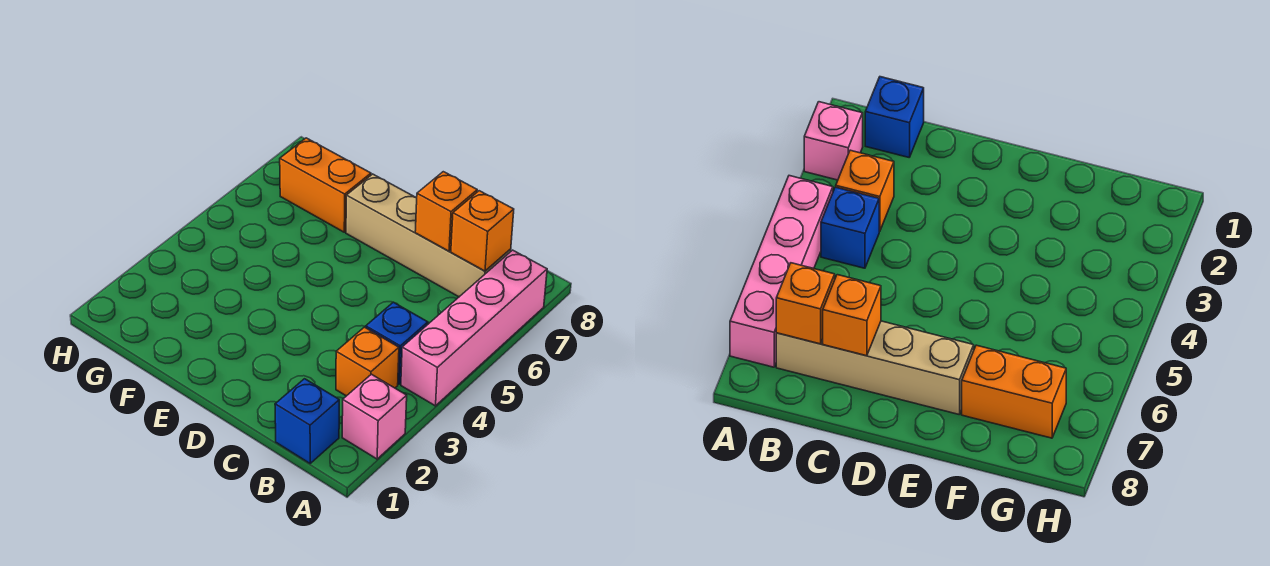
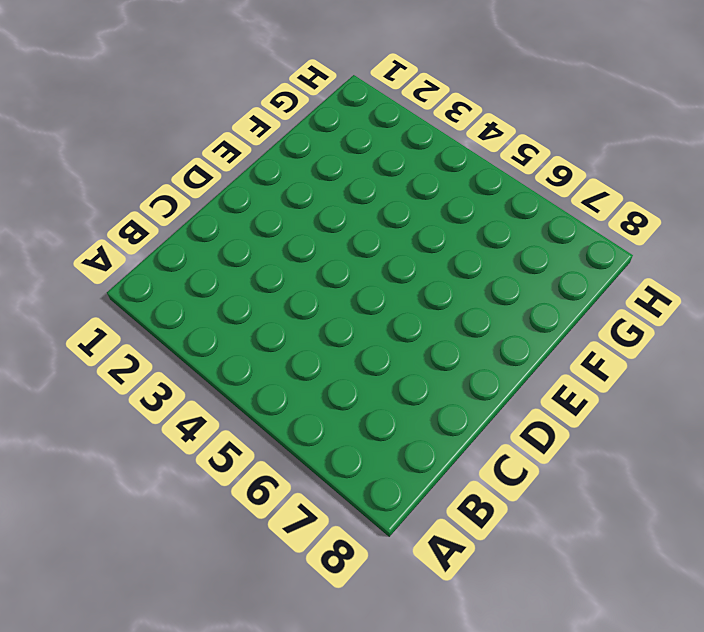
none -> pink 1x1 brick [342,374,407,459]
none -> pink 1x4 brick [401,250,547,406]

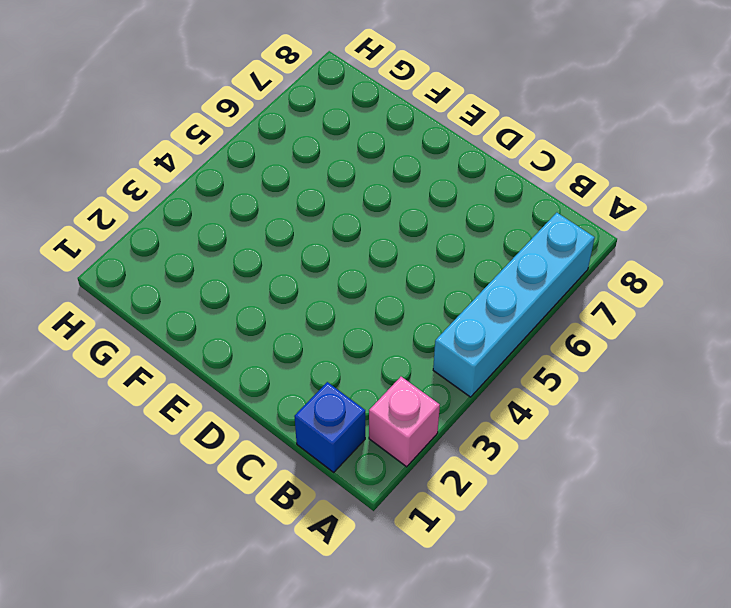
cyan 1x4 brick [433,213,595,397] -> pink 1x4 brick [401,250,547,406]
none -> orange 1x1 brick [336,327,399,396]
none -> blue 1x1 brick [366,302,428,384]

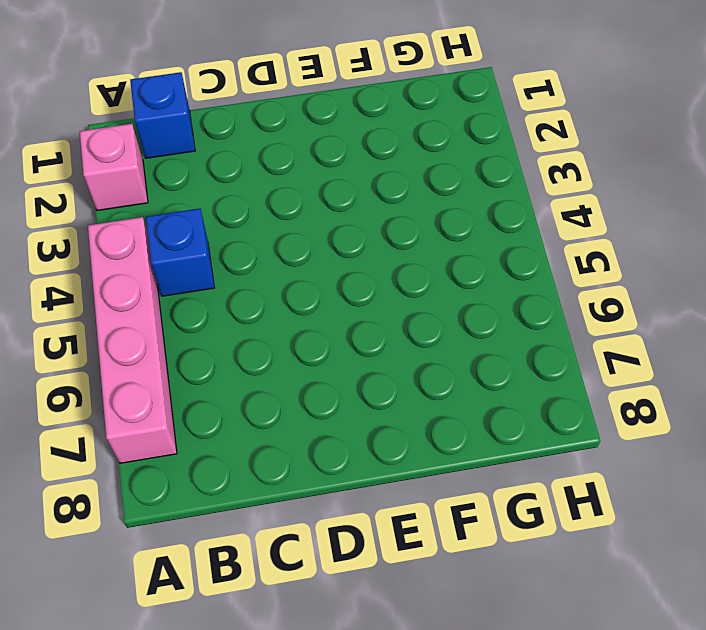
none -> orange 1x1 brick [336,327,399,396]
none -> tan 1x4 brick [346,174,511,297]

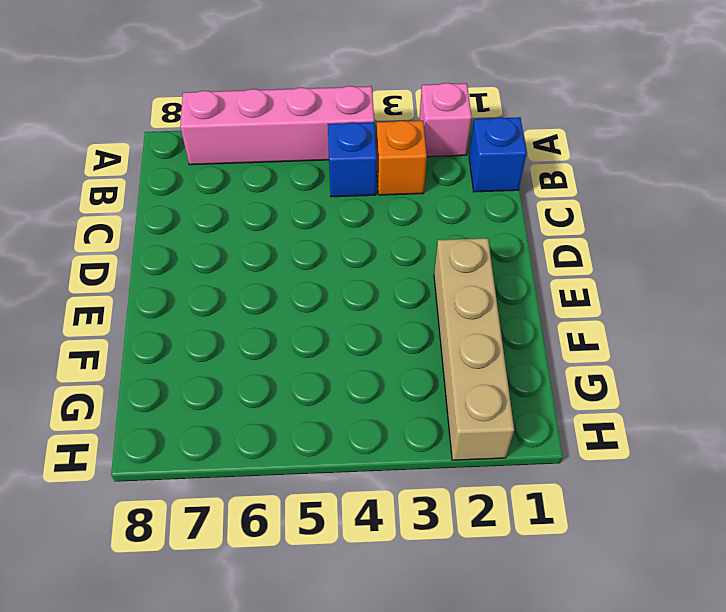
tan 1x4 brick [434,238,514,460] -> tan 1x4 brick moved to [346,174,511,297]
none -> orange 1x2 brick [280,138,371,232]
none -> orange 1x1 brick [451,191,514,271]

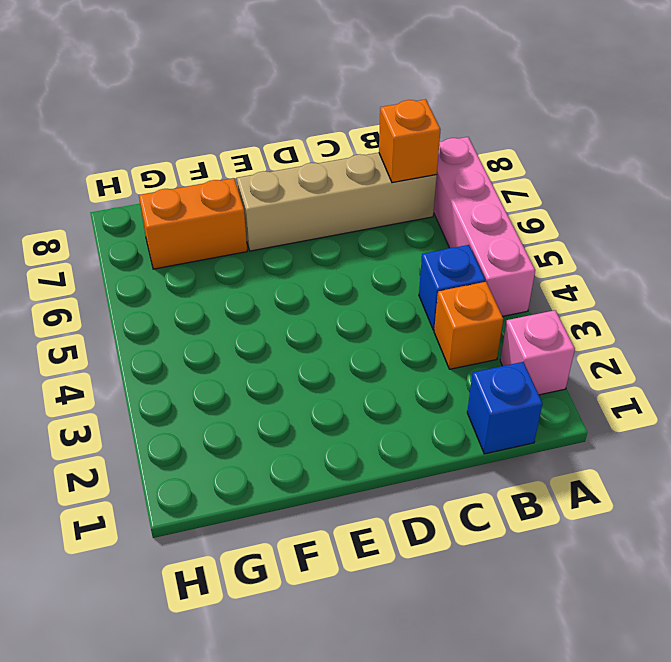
none -> orange 1x1 brick [415,172,477,251]

